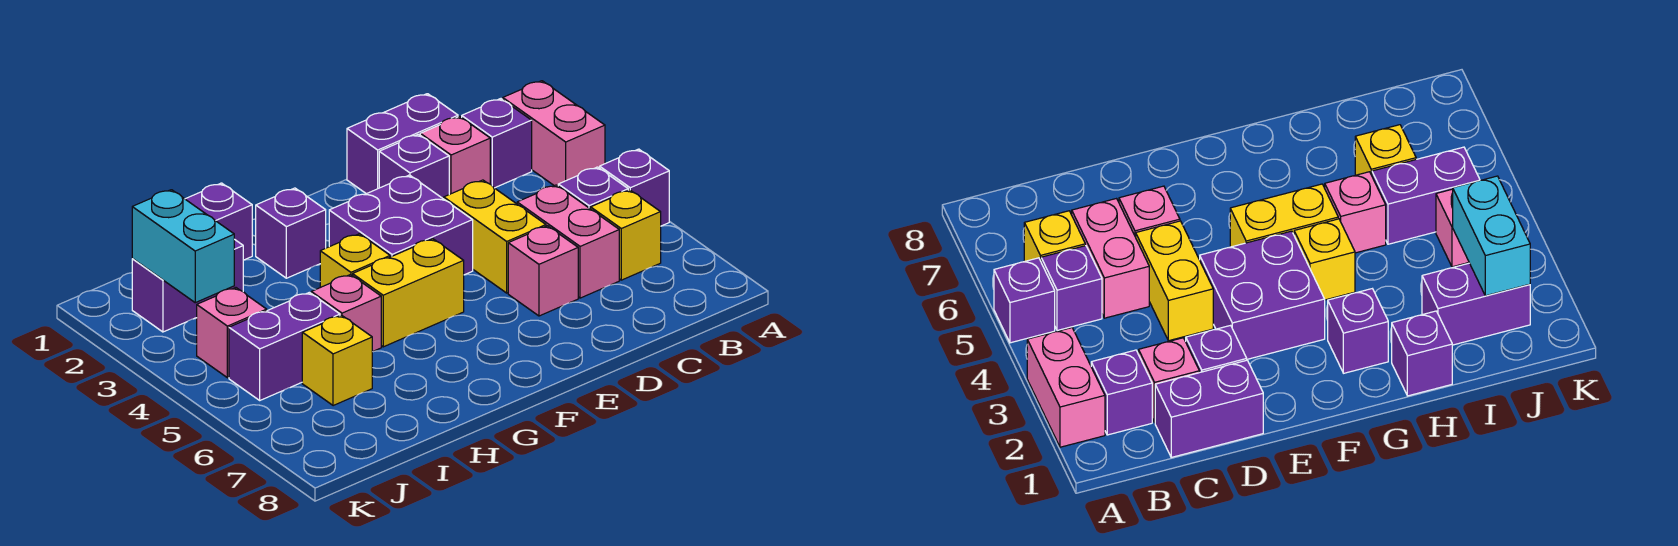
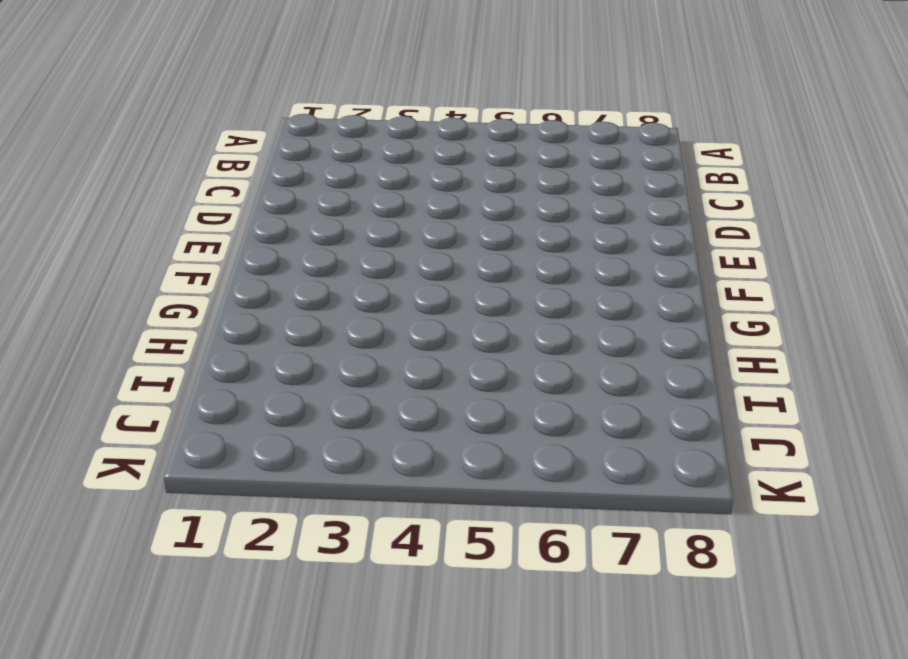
none -> pink 1x2 brick [503,81,605,186]
none -> purple 1x1 brick [600,149,669,226]
none -> purple 1x1 brick [462,99,532,188]

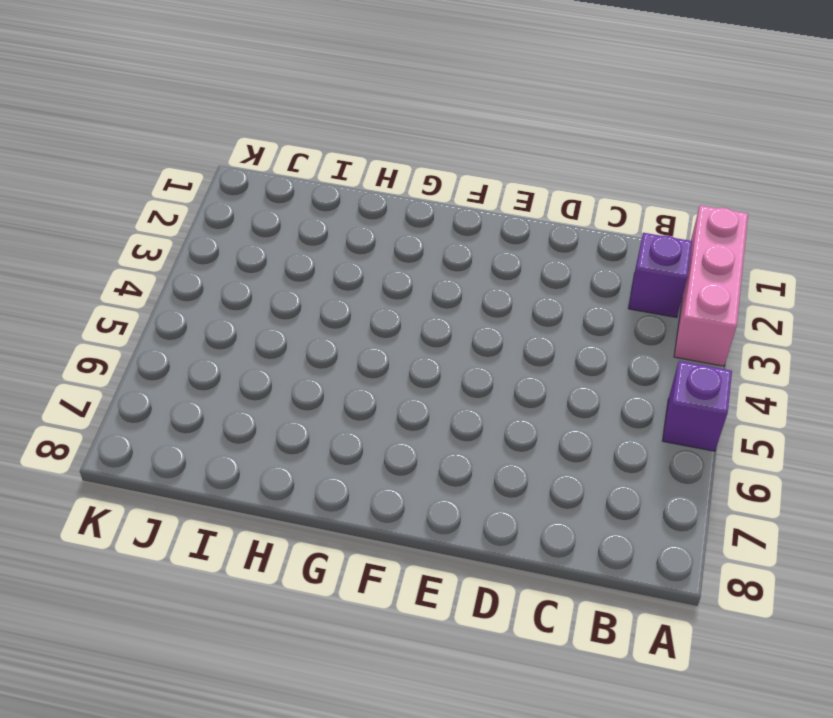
pink 1x3 brick [674,205,748,366] -> pink 1x2 brick [503,81,605,186]
none -> purple 1x1 brick [558,167,628,209]
none -> yellow 1x1 brick [591,190,661,280]
none -> purple 1x2 brick [347,94,458,194]

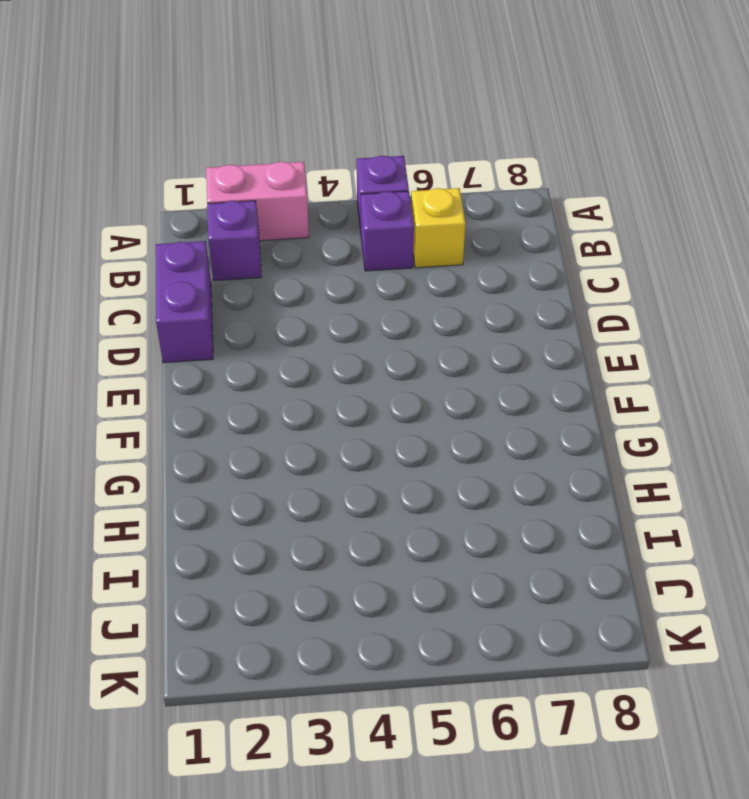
none -> pink 1x1 brick [420,116,490,194]
none -> pink 1x2 brick [517,185,619,298]
none -> purple 1x1 brick [379,134,449,199]

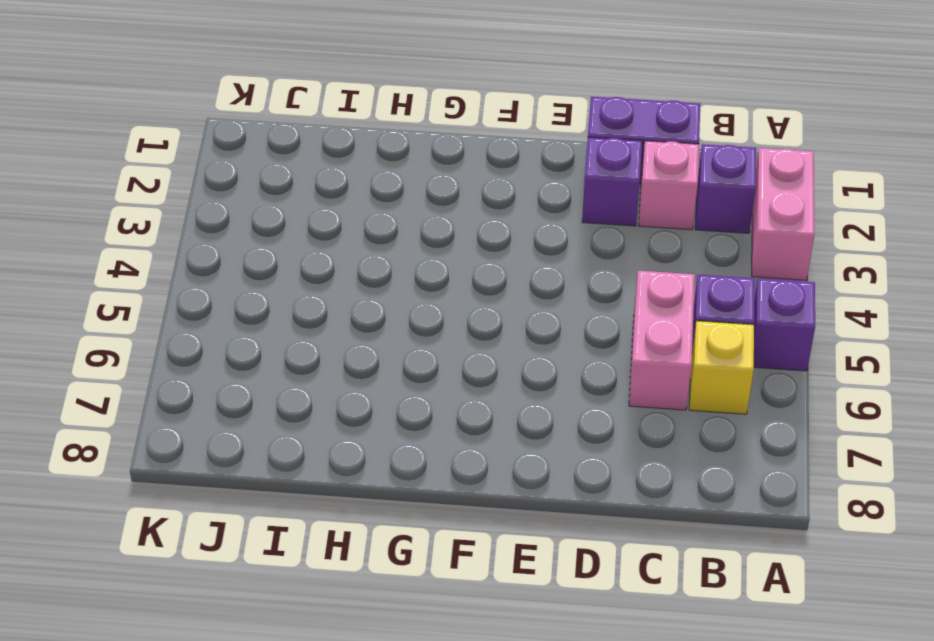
none -> yellow 1x2 brick [444,180,546,293]
none -> pink 1x1 brick [508,226,578,316]
none -> purple 2x2 brick [329,175,473,275]

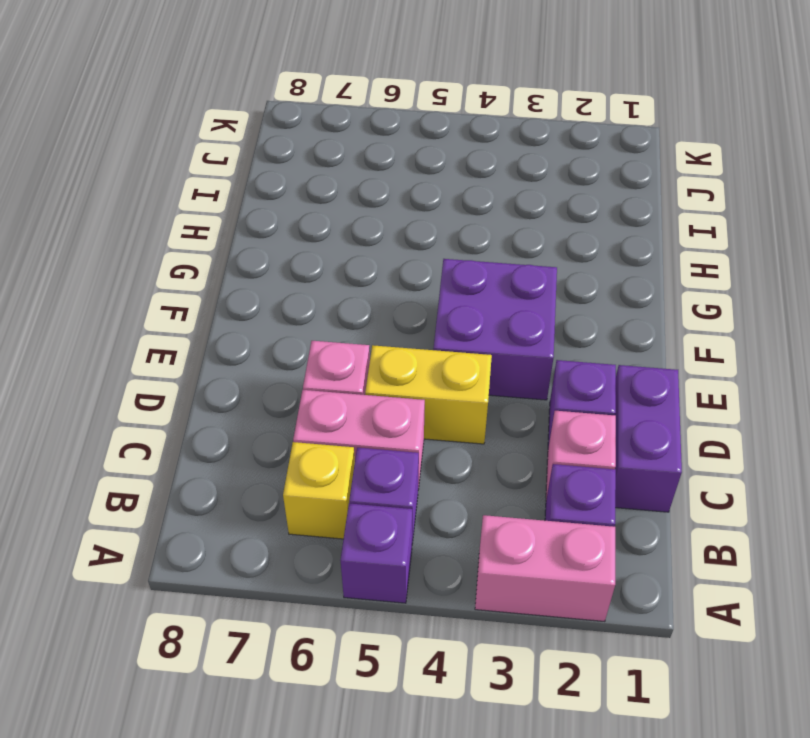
none -> yellow 1x2 brick [353,239,464,347]
none -> purple 1x1 brick [256,188,326,278]
none -> yellow 1x1 brick [320,234,390,287]

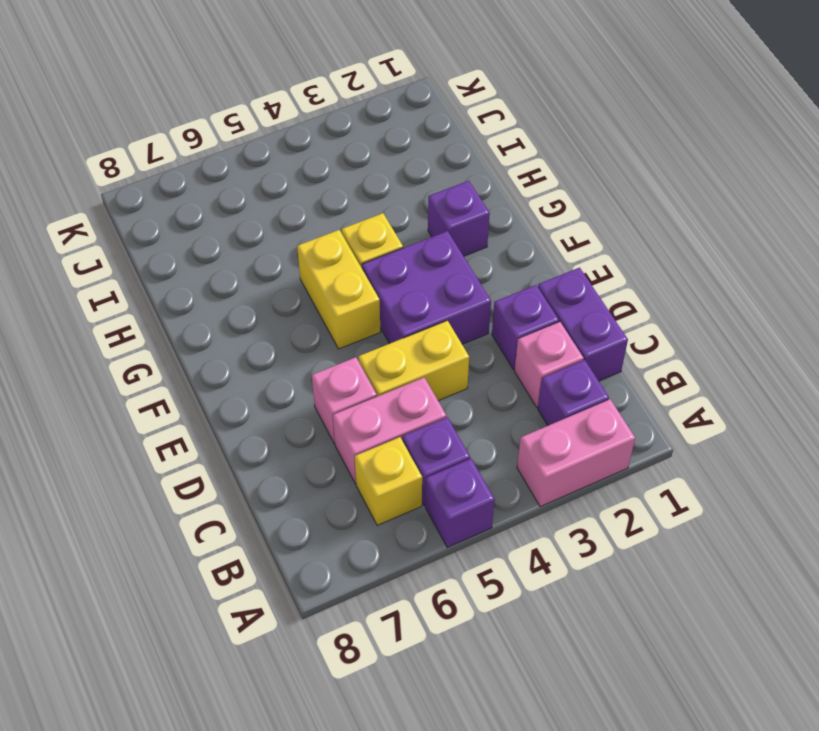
none -> purple 1x1 brick [186,183,252,260]
none -> pink 1x1 brick [311,275,381,352]
none -> purple 1x2 brick [132,239,243,332]

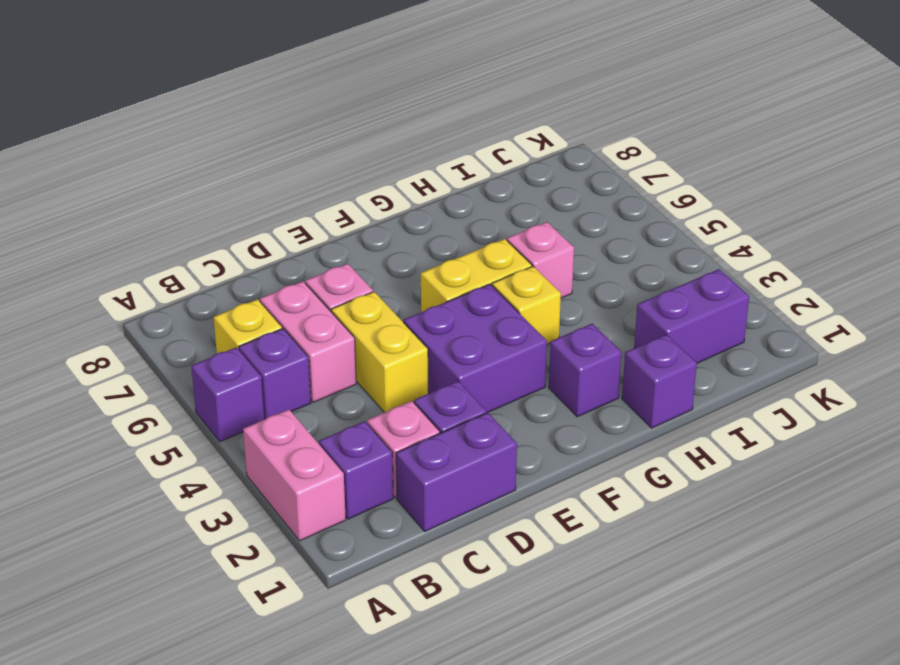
none -> purple 1x2 brick [229,292,340,400]
none -> yellow 1x1 brick [302,315,372,406]
none -> pink 1x1 brick [197,288,267,378]

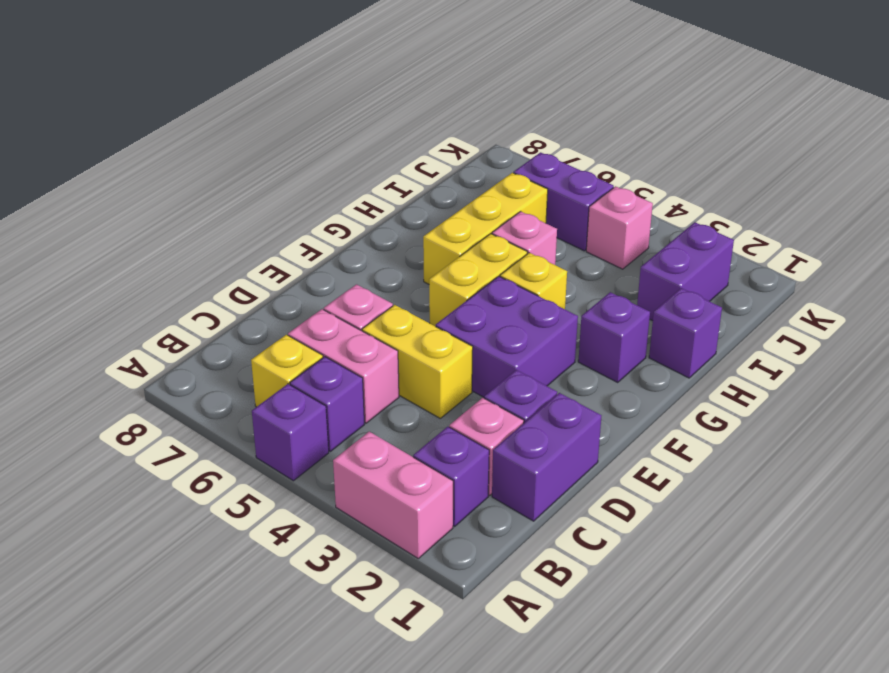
yellow 1x3 brick [423,173,548,284] -> yellow 1x1 brick [302,315,372,406]
purple 1x2 brick [514,152,614,251] -> purple 1x2 brick turned to [229,292,340,400]
none -> cyan 1x2 brick [132,190,234,303]

